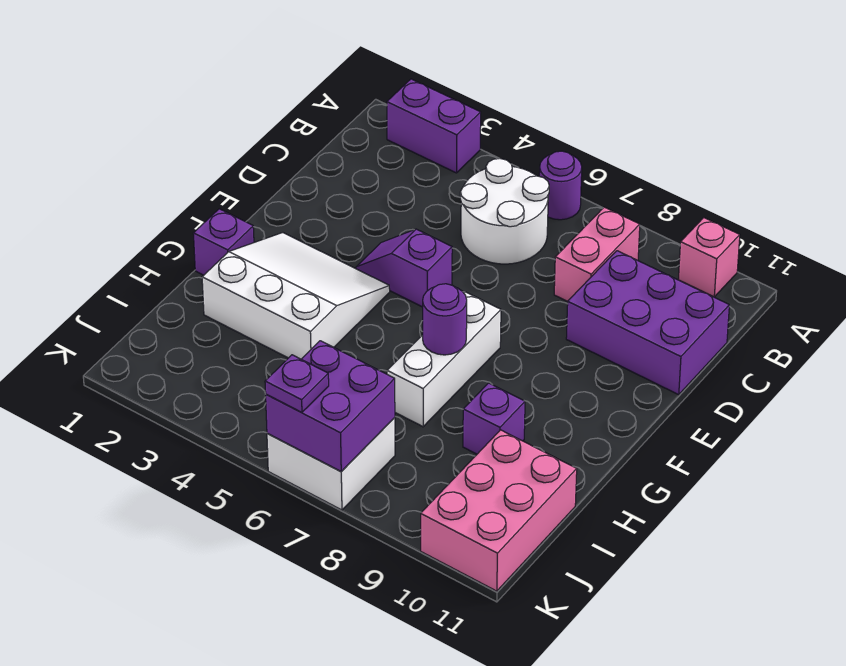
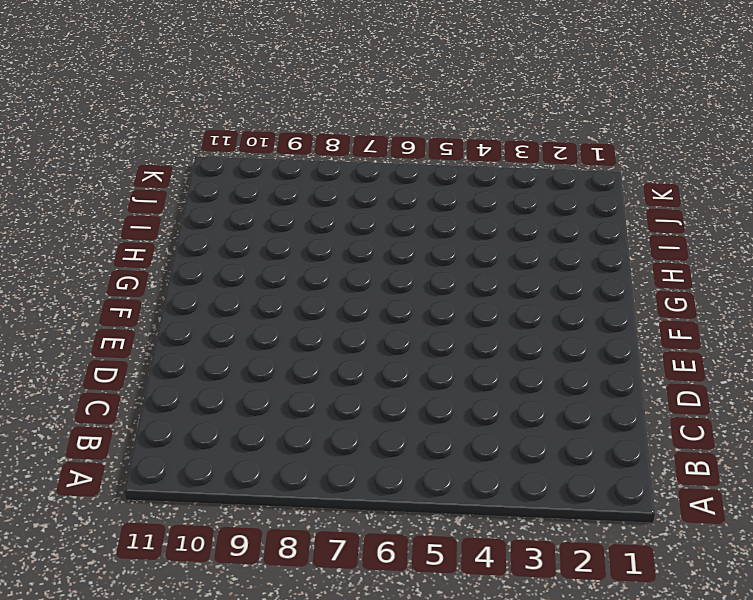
none -> purple 1x2 brick [387,79,481,173]
none -> purple 1x1 round brick [539,151,582,220]
none -> pink 1x1 brick [678,218,740,297]

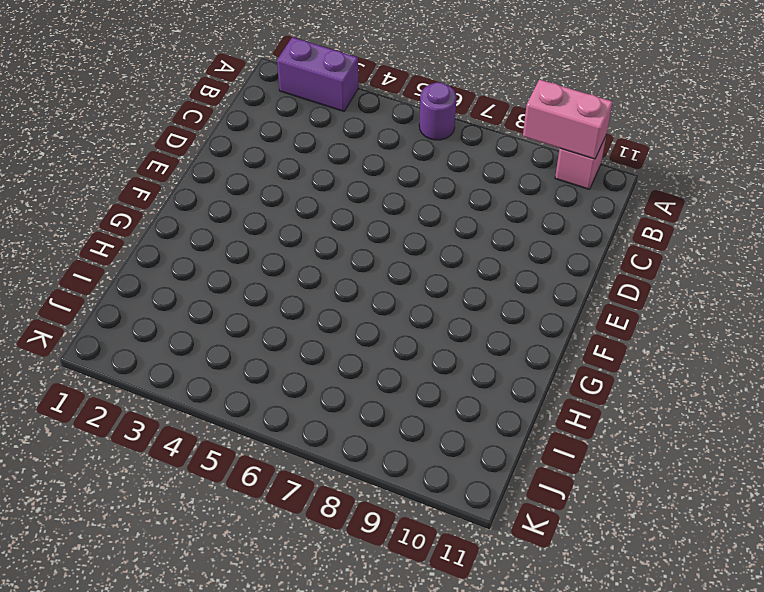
pink 1x2 brick [523,79,613,159] -> pink 1x2 brick turned to [554,207,640,302]
none -> white 2x2 round brick [460,158,549,264]
none -> purple 2x3 brick [566,251,729,395]
none -> purple 1x2 slope [356,229,452,307]

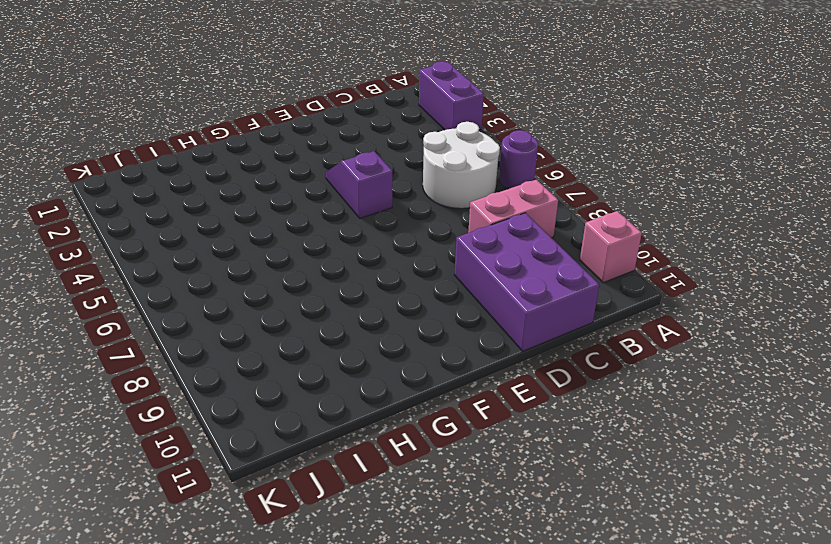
none -> white 3x3 slope [202,233,390,359]
none -> white 1x3 brick [387,292,501,427]
none -> purple 1x1 brick [193,209,254,275]

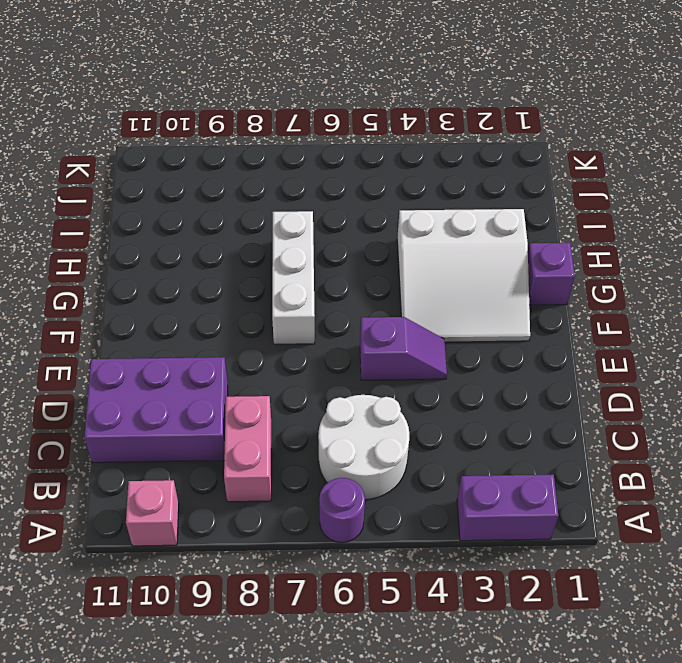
none -> purple 1x1 brick [463,383,525,454]
none -> pink 2x3 brick [421,430,577,591]
none -> white 2x2 brick [267,418,395,510]

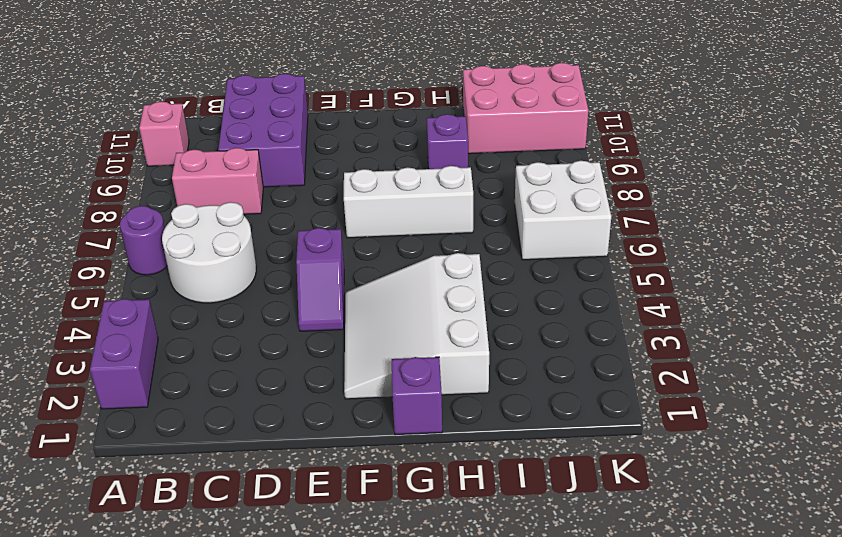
none -> purple 1x1 round brick [423,284,467,355]
none -> purple 2x2 brick [266,341,395,472]
none -> purple 1x1 plate [265,355,329,413]

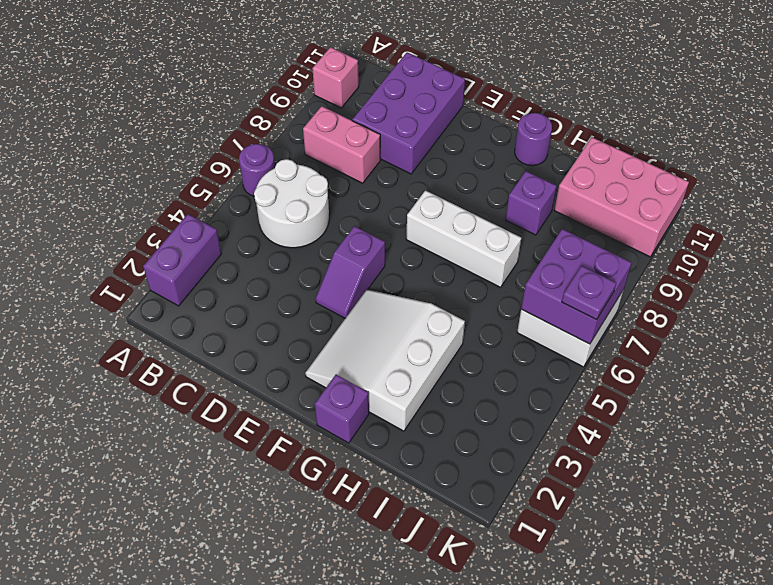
purple 1x1 round brick [515,113,552,166] -> purple 1x1 round brick moved to [423,284,467,355]

